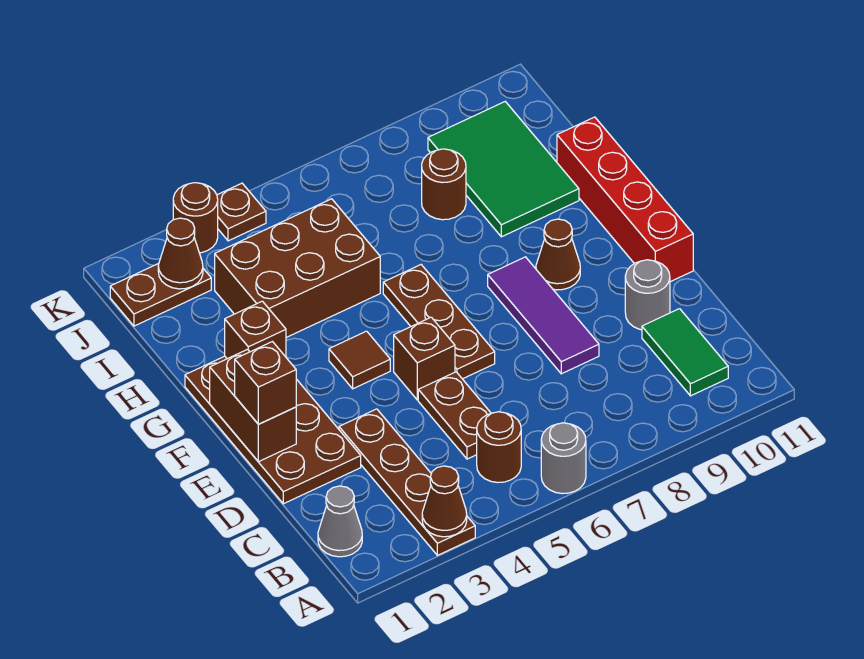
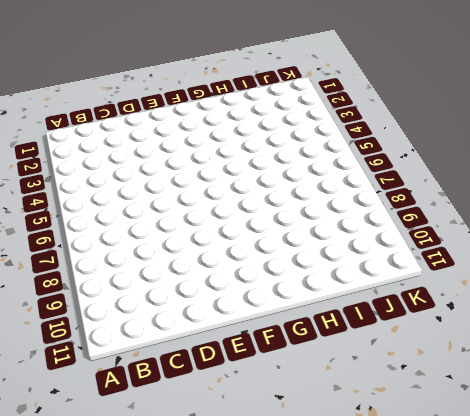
none -> brown 1x4 plate [339,409,475,555]
none -> grey 1x1 round brick [541,423,586,494]
none -> grey 1x1 cone [318,486,362,557]

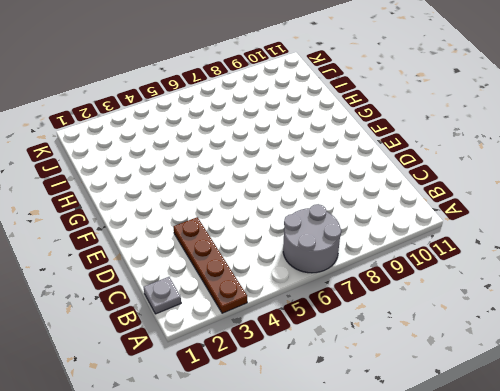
grey 2x2 round brick [283,204,341,273] -> grey 1x1 round brick [541,423,586,494]
grey 1x1 plate [144,277,181,314] -> grey 1x1 cone [318,486,362,557]
none -> brown 1x1 round brick [477,412,521,483]
none -> green 1x2 tile [642,309,728,396]
none -> brown 1x2 plate [418,372,491,459]

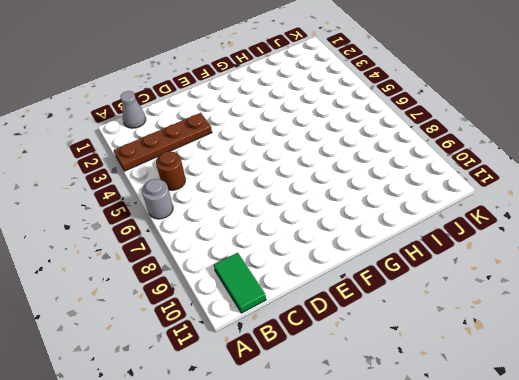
green 1x2 tile [214,253,266,313] -> green 1x2 tile turned to [642,309,728,396]
none -> brown 1x2 plate [418,372,491,459]
none -> brown 2x4 plate [185,356,361,504]
none -> purple 1x3 tile [488,257,599,374]

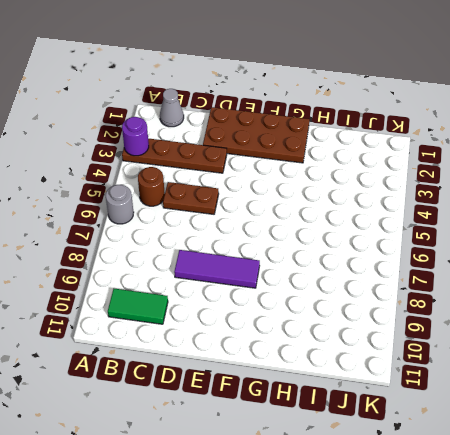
purple 1x1 round brick [122,117,149,156] -> brown 1x1 cone [422,466,467,537]
none -> grey 1x1 round brick [625,260,670,330]
none -> brown 1x1 brick [394,317,455,400]
none -> brown 1x3 plate [383,265,495,379]

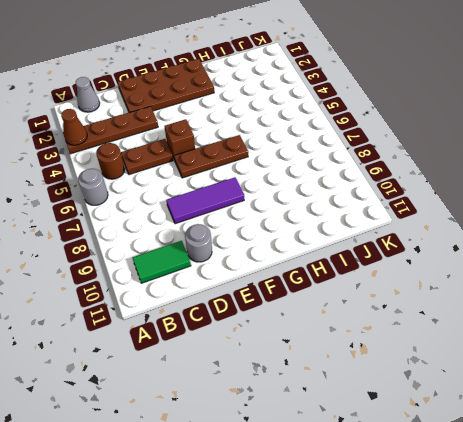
none -> red 1x4 brick [557,117,693,282]
none -> brown 1x1 tile [329,331,390,389]
none -> brown 1x1 cone [536,219,580,290]

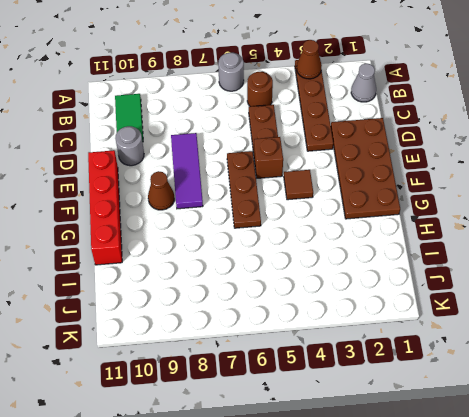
none -> brown 2x3 brick [215,199,380,337]
none -> green 2x3 tile [428,102,579,237]
none -> brown 1x1 round brick [422,149,466,220]

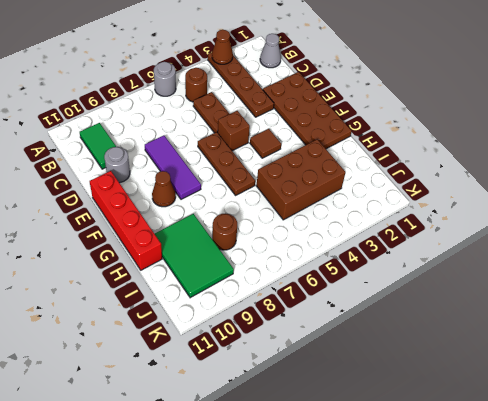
none -> brown 1x2 plate [110,263,211,326]
none -> brown 1x1 round brick [173,183,218,253]
none -> brown 1x1 plate [217,183,266,241]

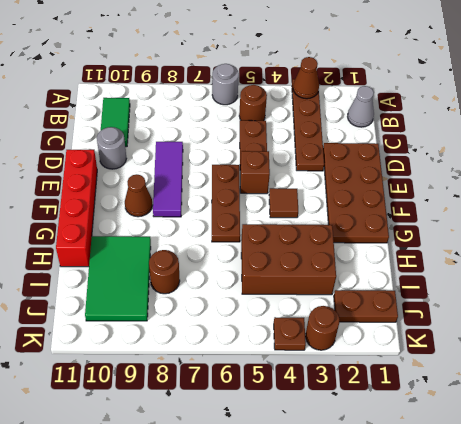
none -> brown 1x2 brick [210,349,296,462]
none -> brown 1x1 brick [225,301,286,359]
none -> brown 1x1 cone [158,218,203,289]

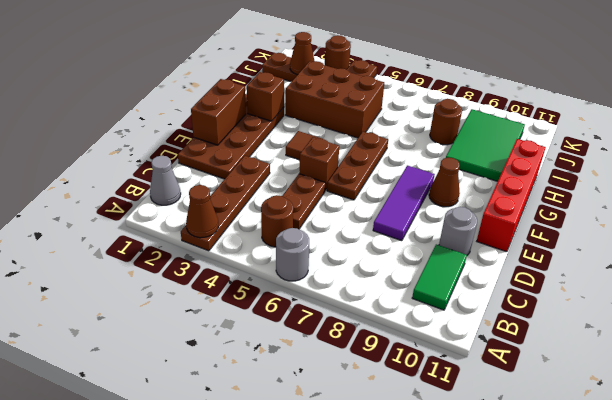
none -> brown 1x1 brick [235,342,296,424]

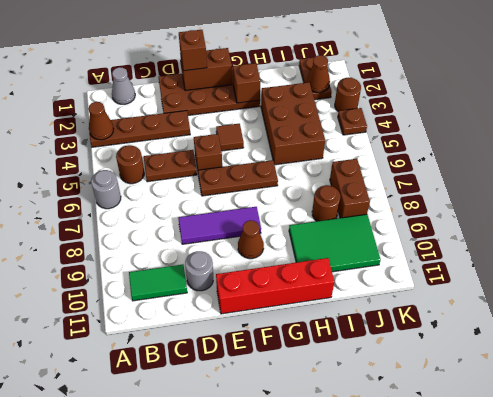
brown 1x2 brick [330,159,370,218] -> none

